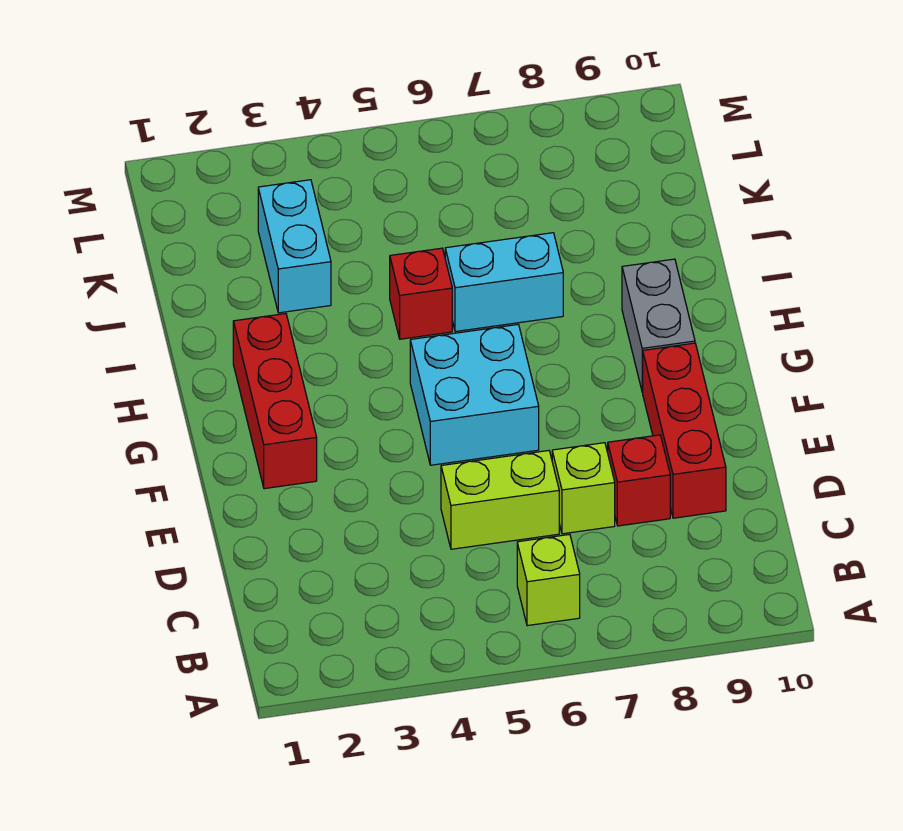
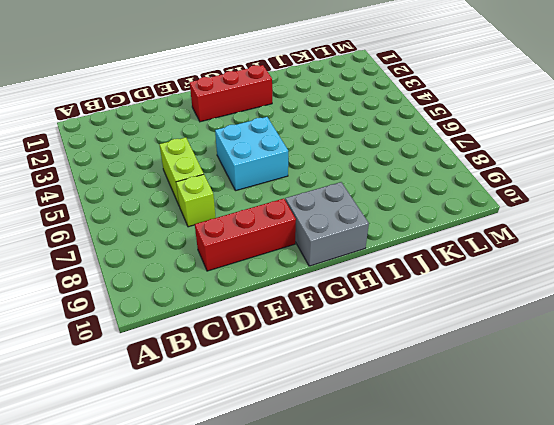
grey 2x2 brick [285,182,369,266] -> grey 1x2 brick [622,259,695,392]
none -> lime 1x1 brick [517,534,580,626]
none -> red 1x1 brick [608,435,670,526]

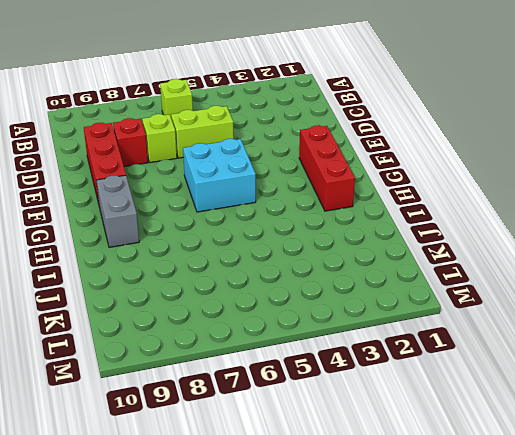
none -> red 1x1 brick [390,248,452,339]
none -> cyan 1x2 brick [445,233,563,332]

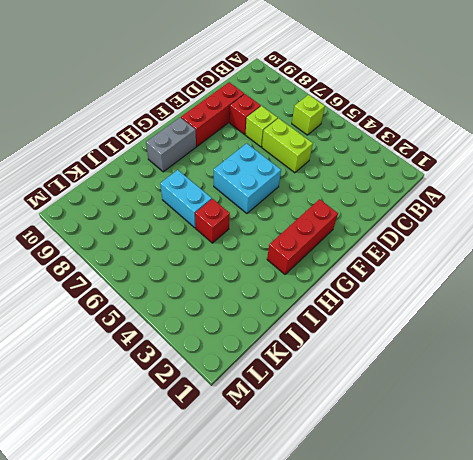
none -> cyan 1x2 brick [258,180,331,313]

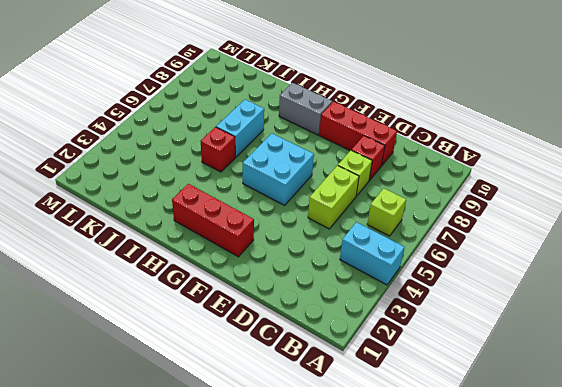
cyan 1x2 brick [340,222,405,285] -> cyan 1x2 brick moved to [258,180,331,313]

